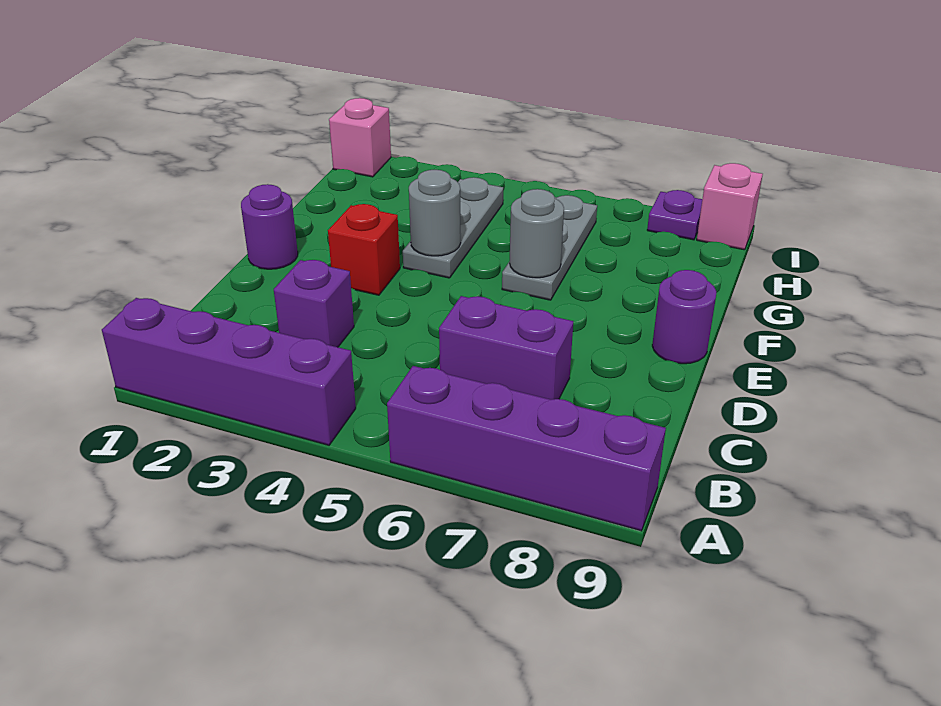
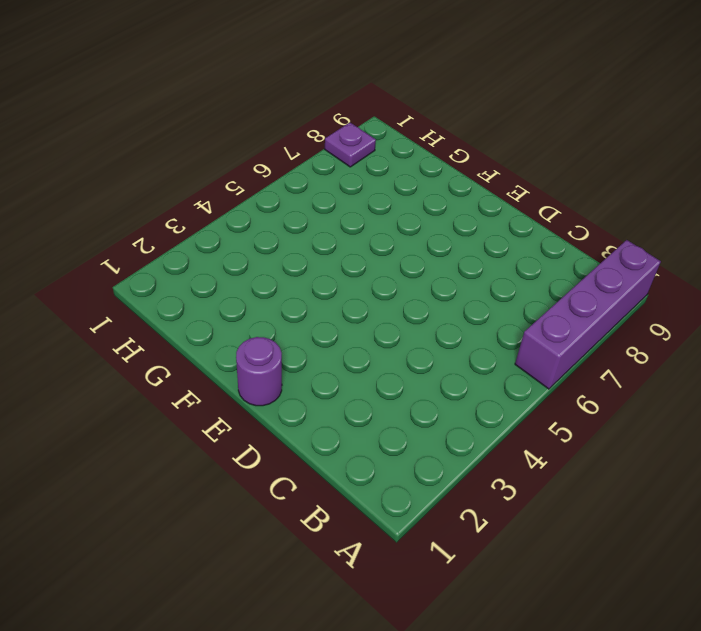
none -> purple 1x4 brick [102,298,356,445]
none -> purple 1x1 brick [274,260,354,347]
none -> purple 1x2 brick [439,296,573,400]

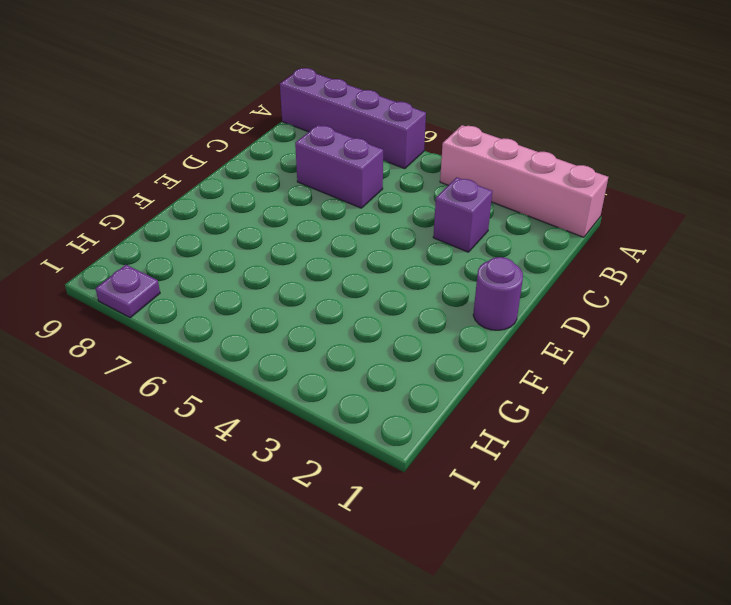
pink 1x4 brick [440,125,608,237] -> purple 1x4 brick [102,298,356,445]
none -> red 1x1 brick [328,204,400,295]
none -> purple 1x1 round brick [652,270,716,364]
none -> grey 1x3 plate [403,177,503,278]

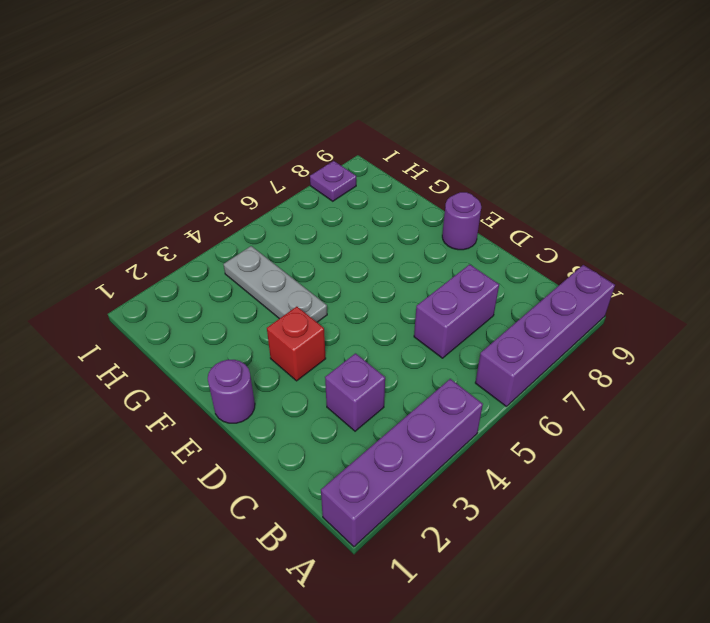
none -> grey 1x3 plate [502,195,597,300]
none -> pink 1x1 brick [329,98,391,177]
none -> pink 1x1 brick [697,163,763,250]

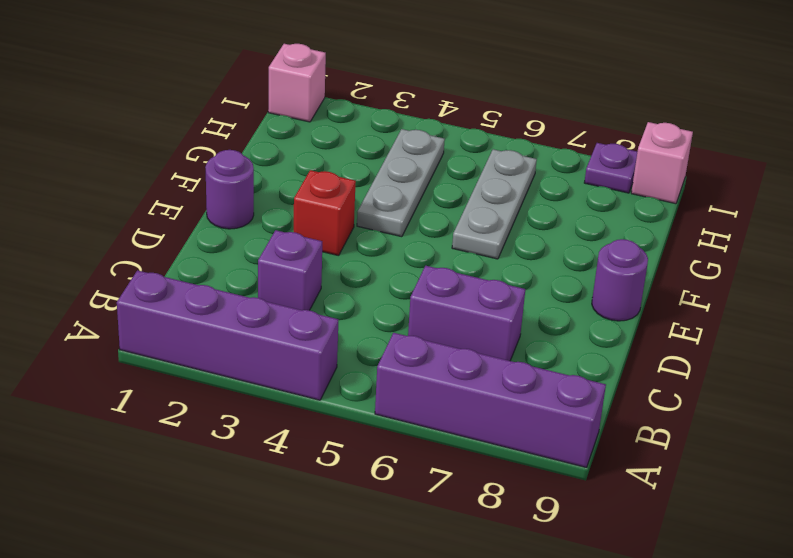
none -> grey 1x1 round brick [409,170,461,256]
none -> grey 1x1 round brick [510,189,564,278]

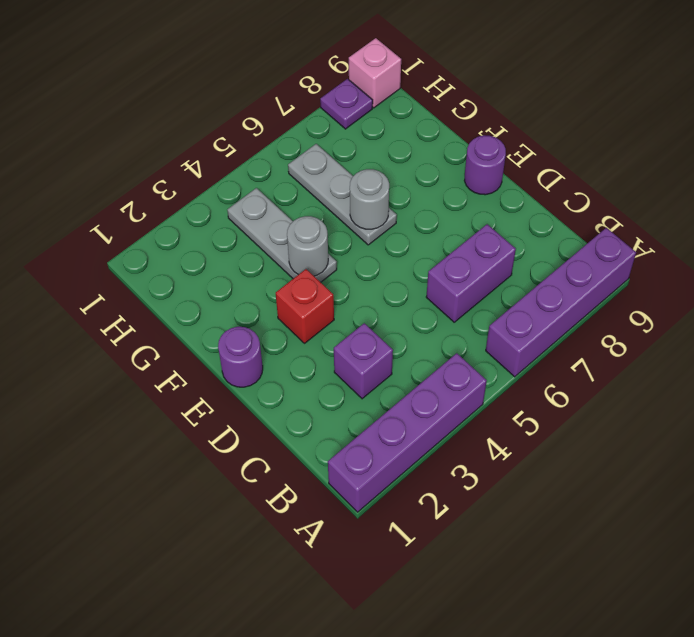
none -> pink 1x1 brick [329,98,391,177]

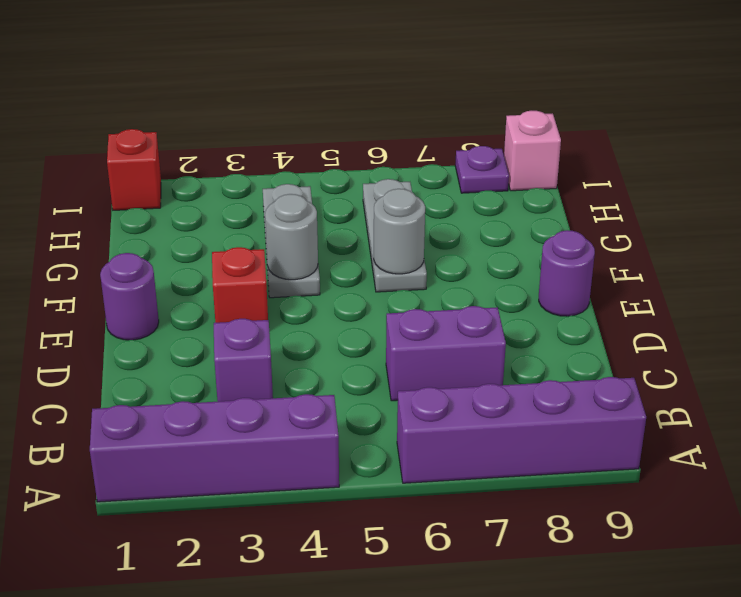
red 1x1 brick [107,129,161,210] -> pink 1x1 brick [329,98,391,177]

